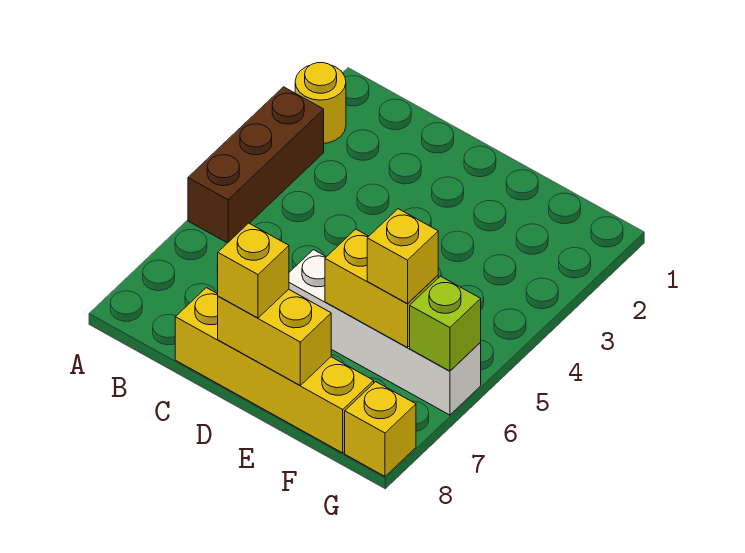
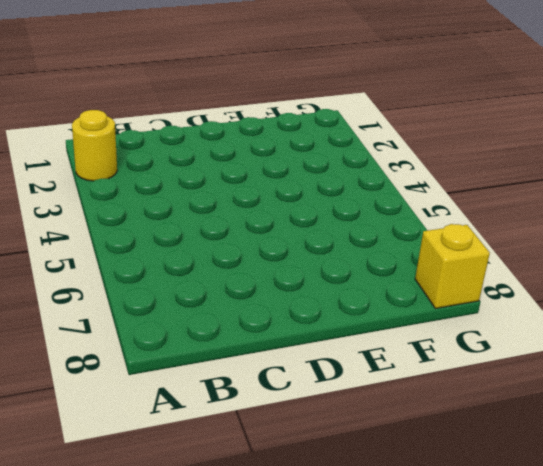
none -> brown 1x3 brick [188,87,324,243]
none -> yellow 1x4 brick [175,288,374,453]

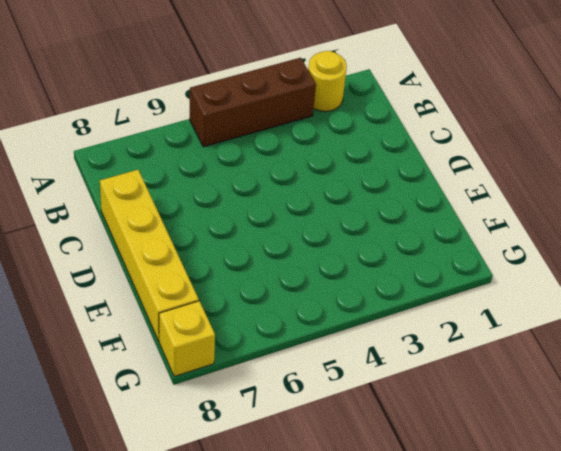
none -> white 1x4 brick [289,250,481,415]
none -> yellow 1x2 brick [218,289,331,385]

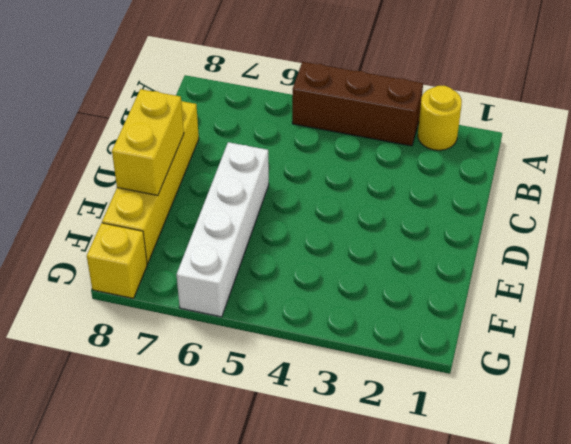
none -> yellow 1x2 brick [325,229,438,348]
none -> lime 1x1 brick [410,276,481,371]

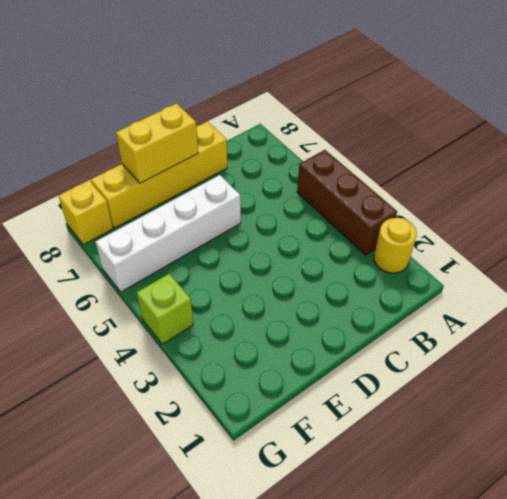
lime 1x1 brick [137,274,194,344] -> lime 1x1 brick moved to [410,276,481,371]
none -> yellow 1x2 brick [325,229,438,348]
none -> yellow 1x1 brick [217,223,289,318]

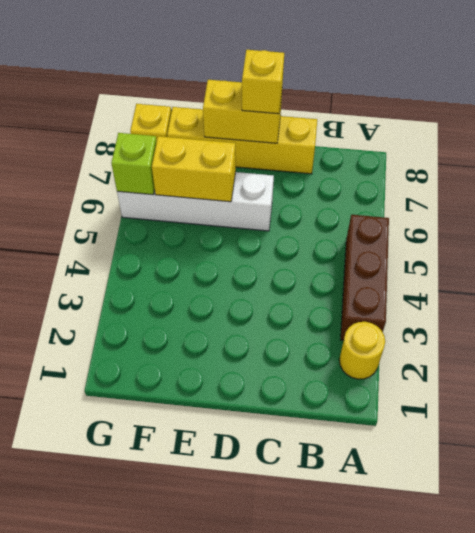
none -> yellow 1x1 brick [367,209,438,304]

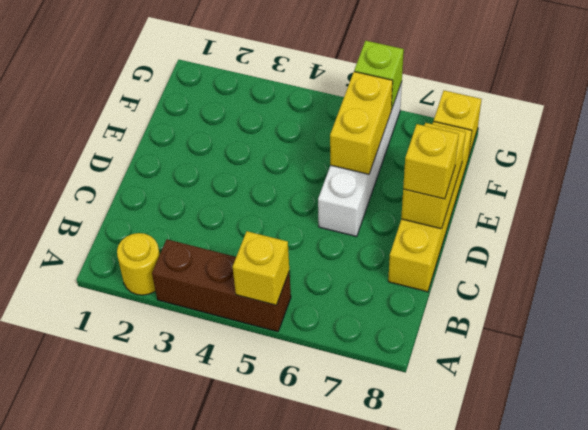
yellow 1x1 brick [233,231,289,305] -> yellow 1x1 brick moved to [367,209,438,304]

